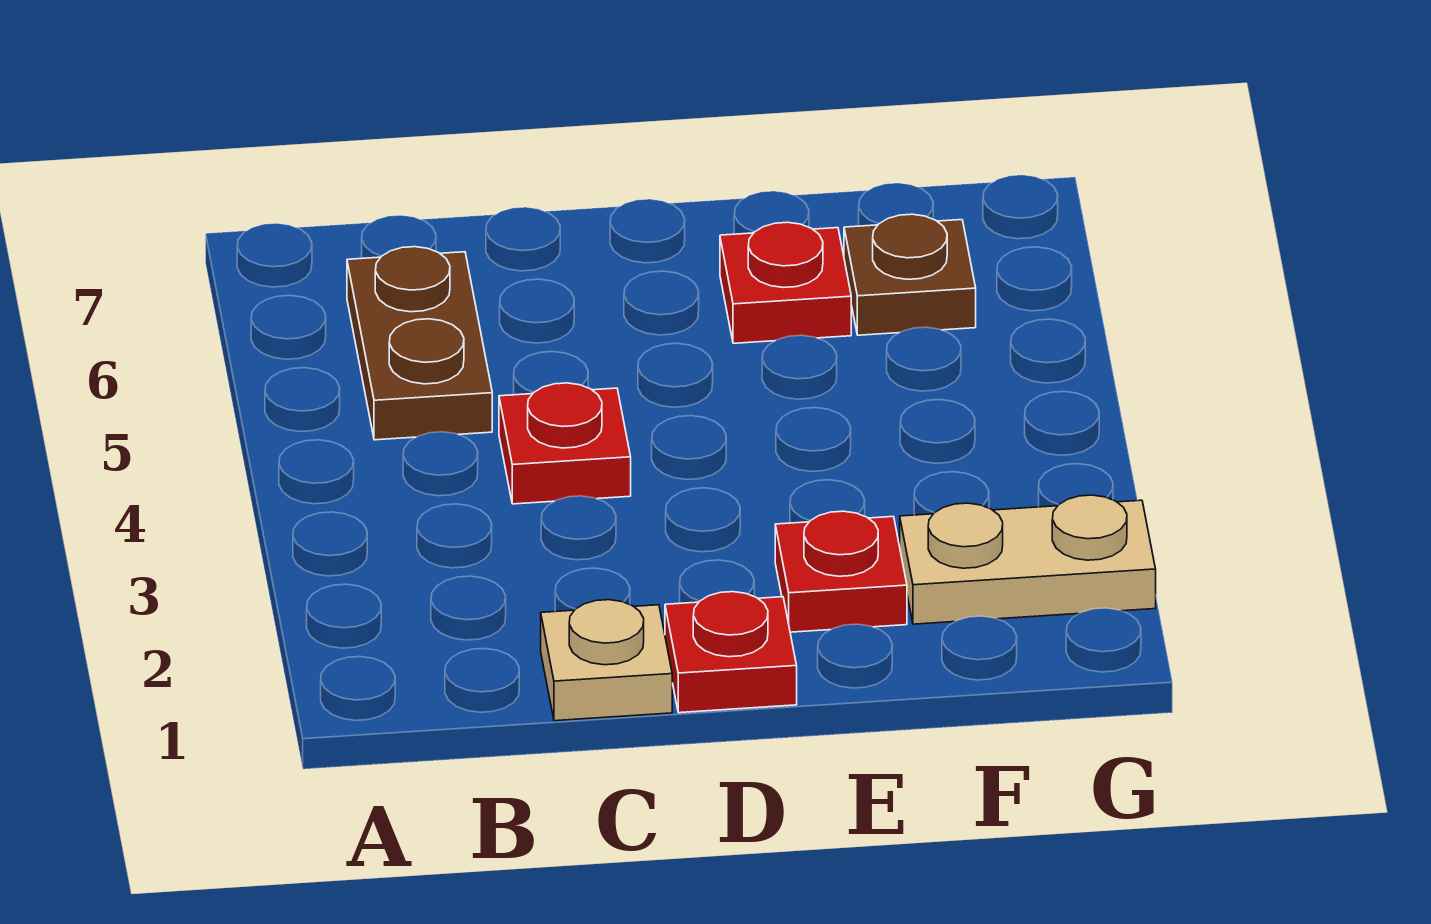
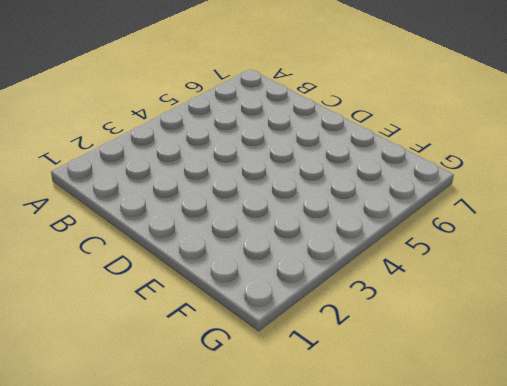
none -> brown 1x2 plate [347,247,492,440]
none -> tan 1x1 plate [541,600,672,721]

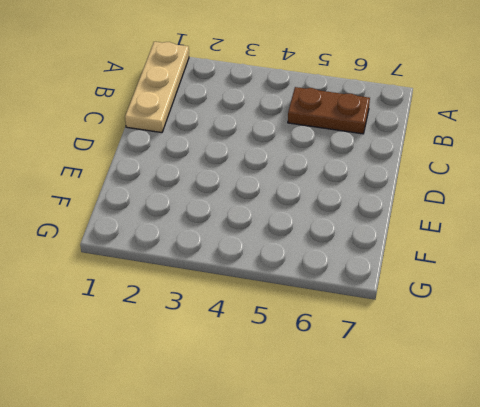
tan 1x3 plate [125,42,189,133] -> tan 1x1 plate [541,600,672,721]
none -> red 1x1 plate [499,383,631,504]
none -> red 1x1 plate [665,592,797,713]

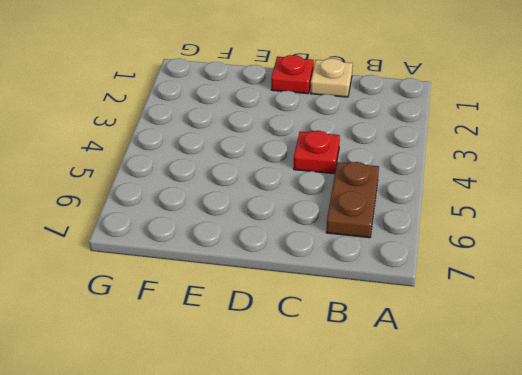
none -> red 1x1 plate [775,511,907,632]
none -> red 1x1 plate [720,222,851,343]

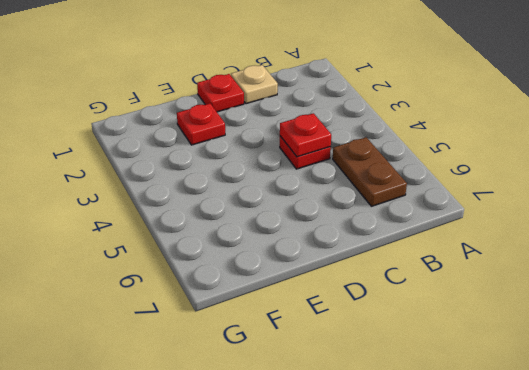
red 1x1 plate [280,113,331,157] -> red 1x1 plate moved to [720,222,851,343]
none -> tan 1x2 plate [900,495,1156,624]
none -> brown 1x1 plate [844,214,976,335]

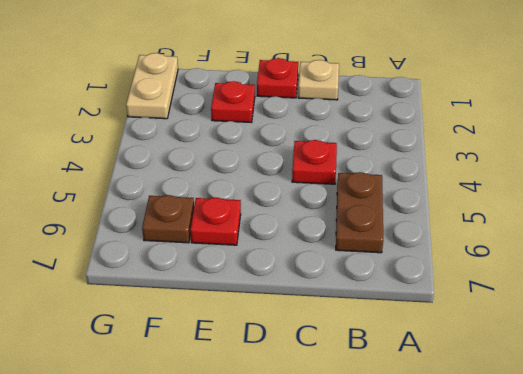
tan 1x2 plate [126,53,178,119] -> tan 1x2 plate turned to [900,495,1156,624]

